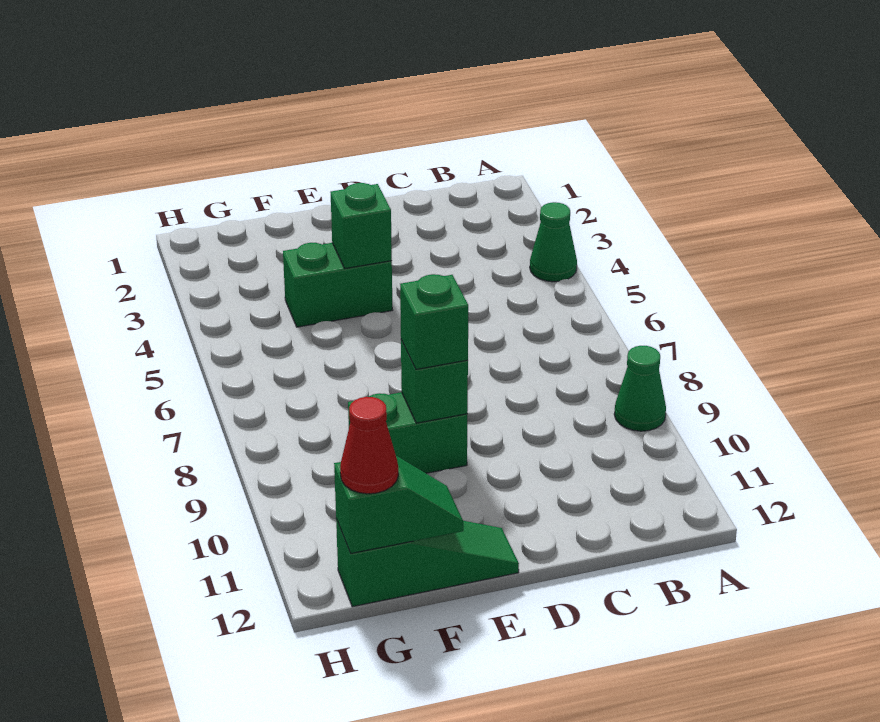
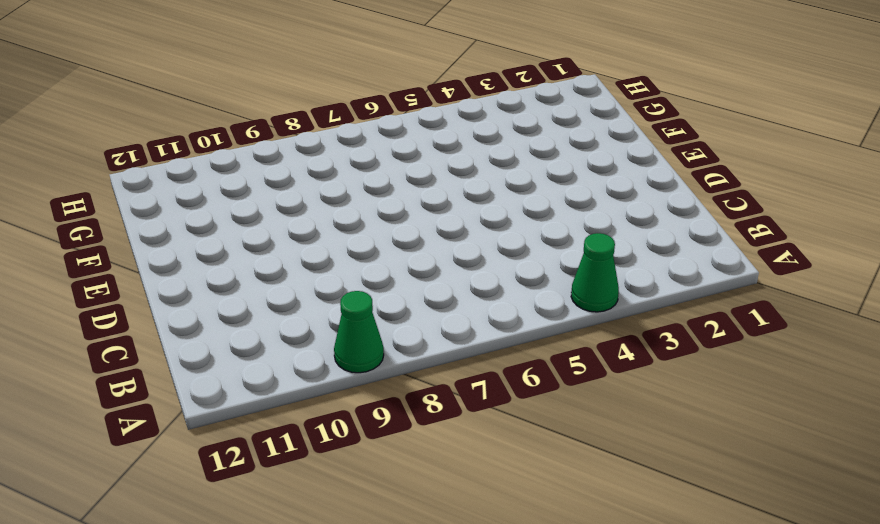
none -> green 1x2 brick [283,243,392,327]
none -> green 1x2 brick [348,392,467,473]

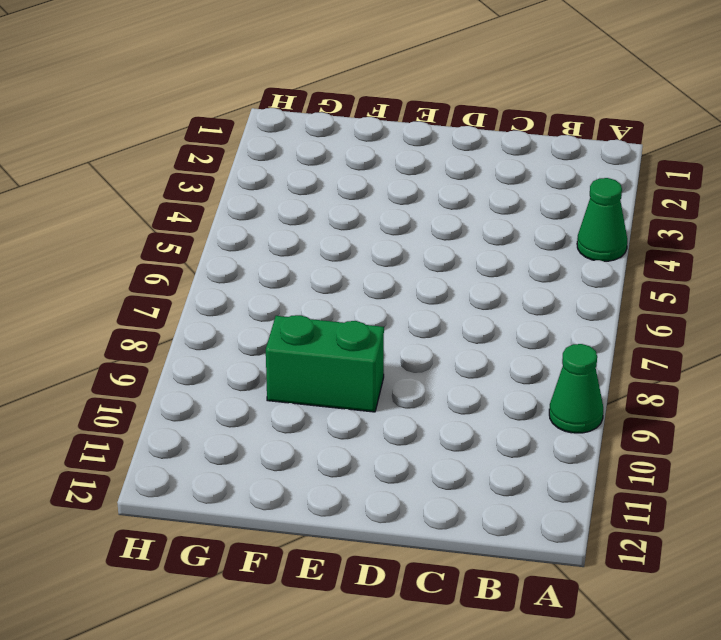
none -> green 1x2 brick [283,243,392,327]
none -> green 1x3 slope [336,519,519,607]

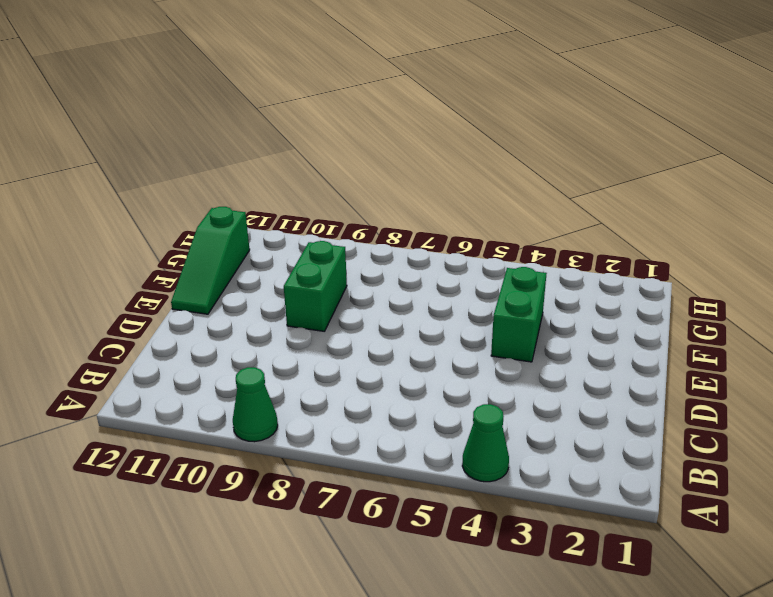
none -> green 1x1 brick [330,183,392,269]
none -> green 1x1 brick [401,340,468,423]

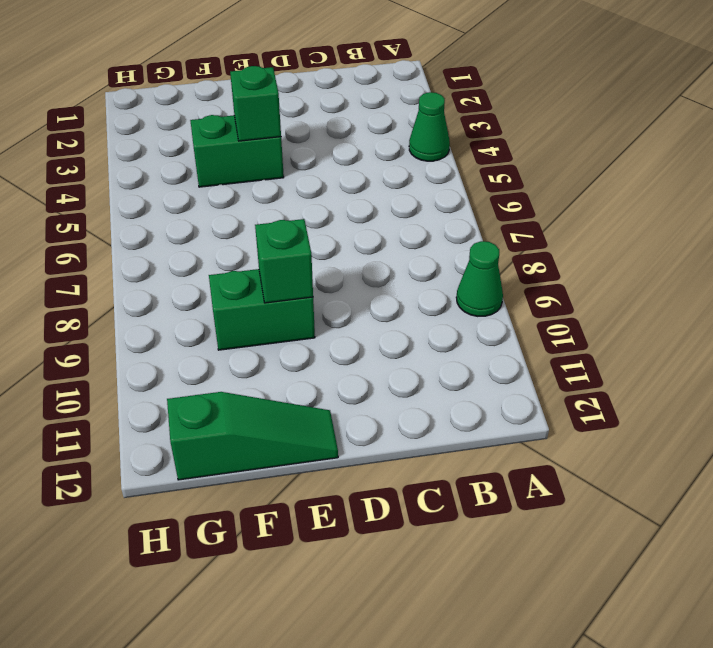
none -> green 1x2 slope [334,456,463,553]
none -> green 1x1 brick [400,274,468,369]

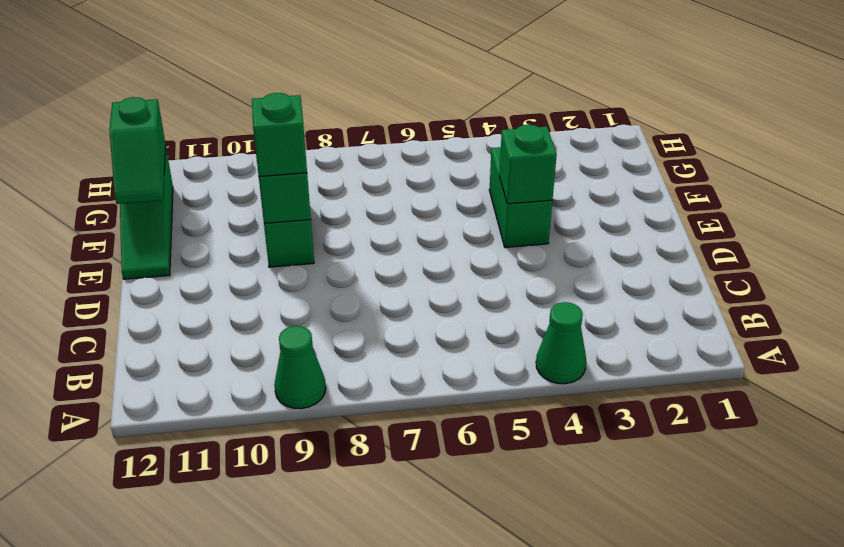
none -> red 1x1 cone [340,397,398,494]

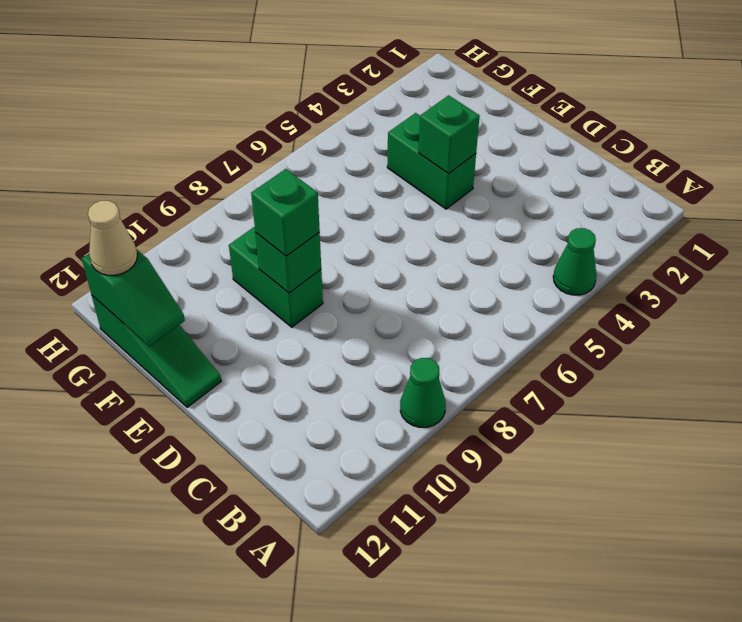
tan 1x1 cone [88,201,137,275] -> red 1x1 cone [340,397,398,494]

